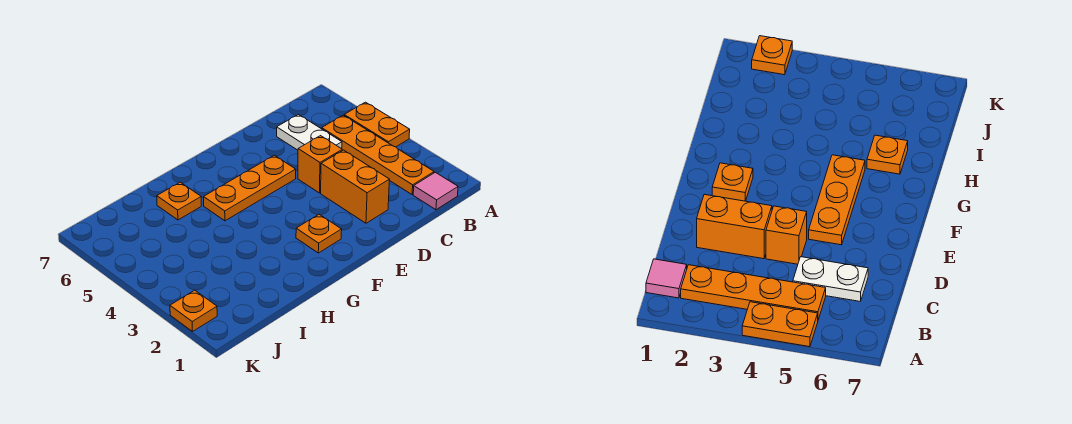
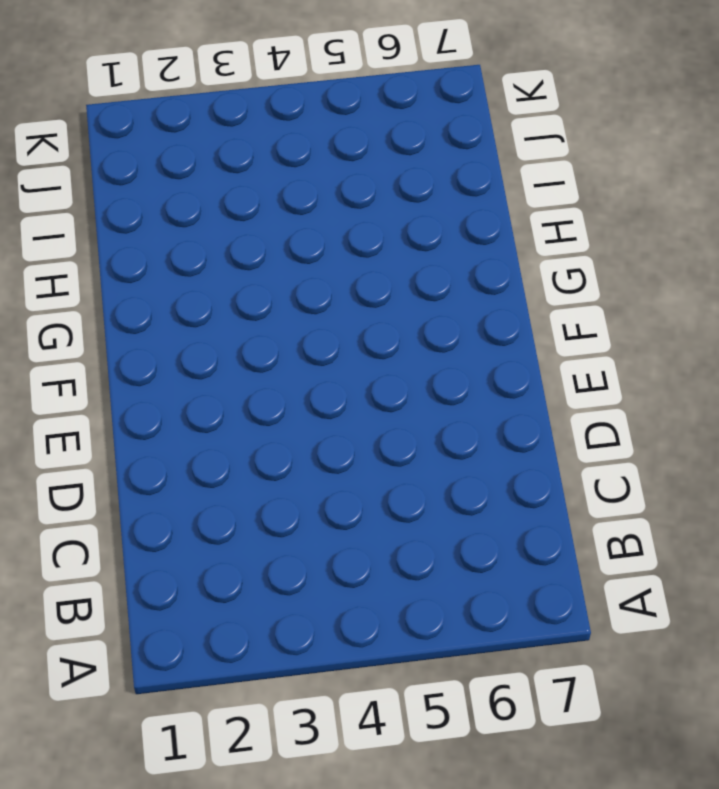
none -> orange 1x2 plate [344,102,410,147]
none -> pink 1x1 tile [413,172,458,210]

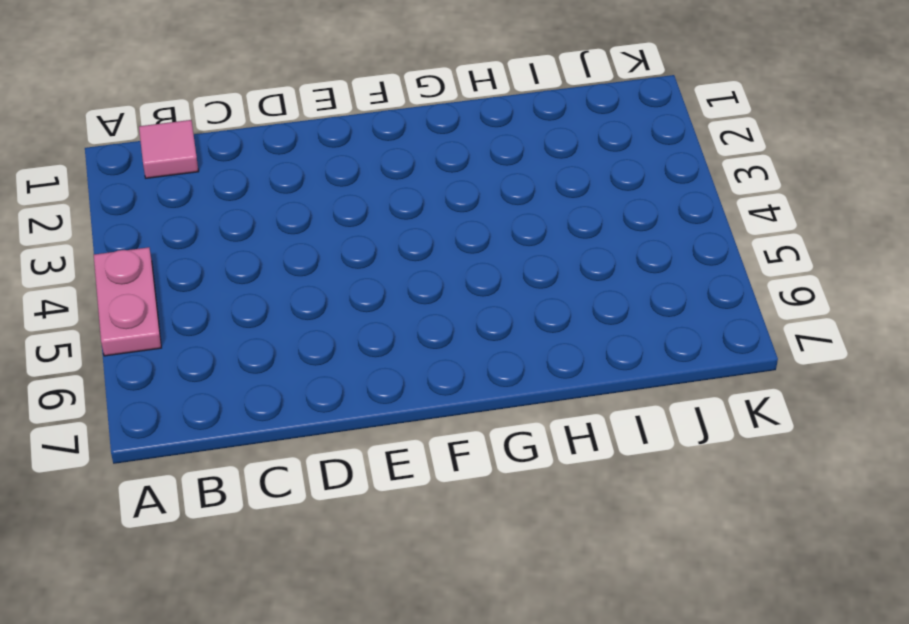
pink 1x2 plate [94,247,161,356] -> orange 1x2 plate [344,102,410,147]
none -> orange 1x4 plate [322,115,434,194]
none -> white 1x2 plate [277,115,342,150]

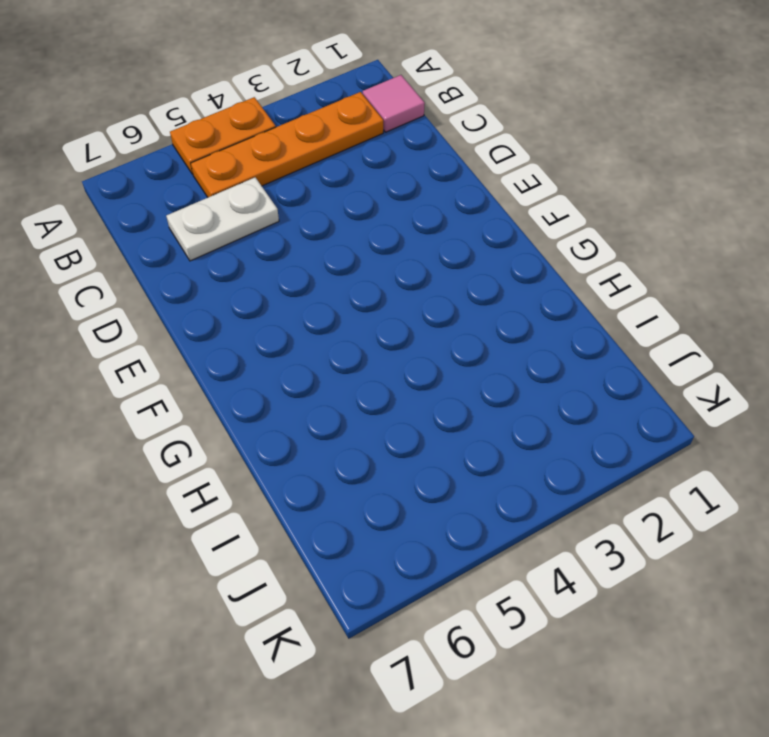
none -> orange 1x2 brick [321,150,390,223]
none -> orange 1x1 brick [298,136,342,193]

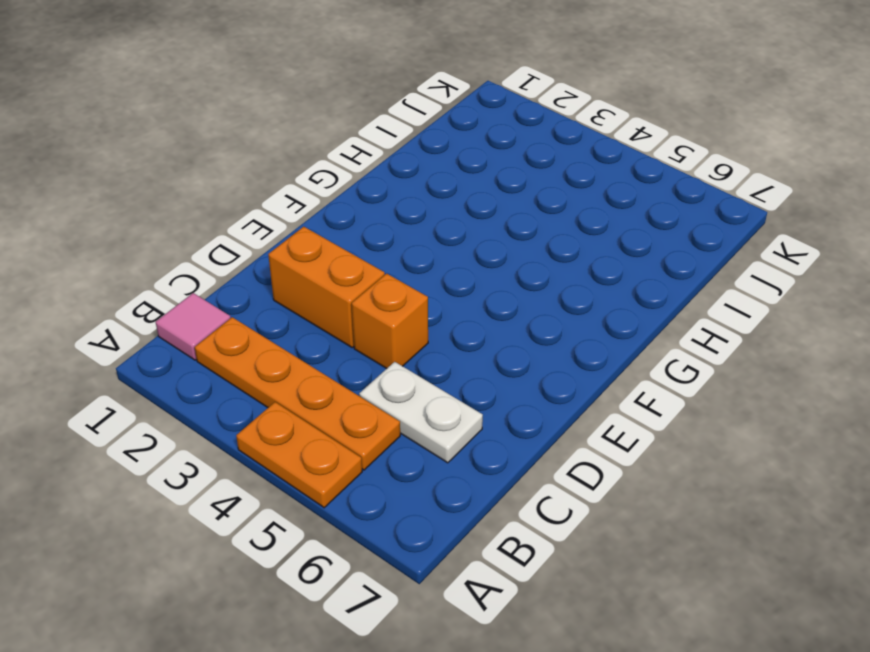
none -> orange 1x3 plate [204,155,296,221]
none -> orange 1x1 plate [296,214,342,253]

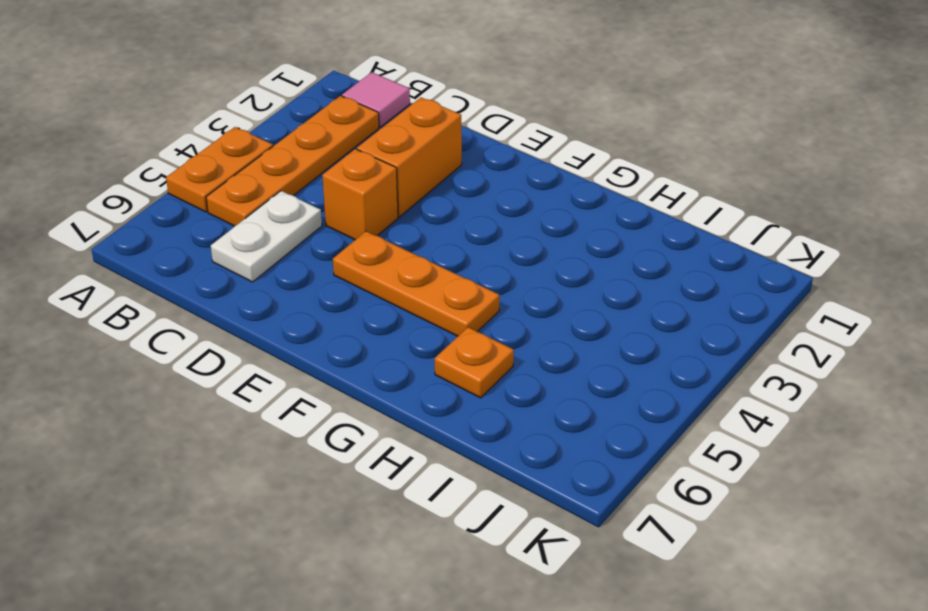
none -> orange 1x1 plate [296,214,342,253]
none -> orange 1x1 plate [170,290,217,332]

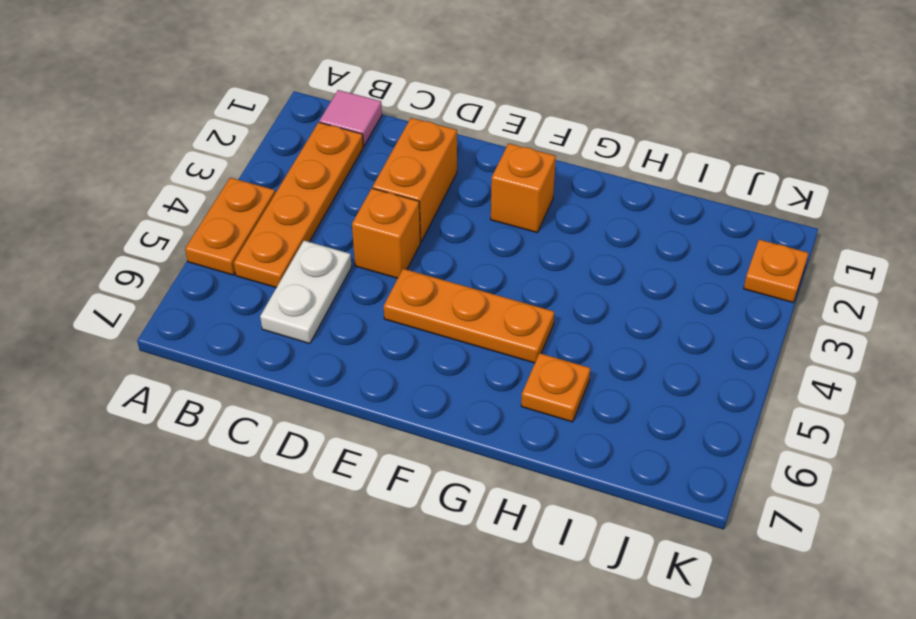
orange 1x1 brick [491,143,556,232] -> orange 1x1 plate [296,214,342,253]

